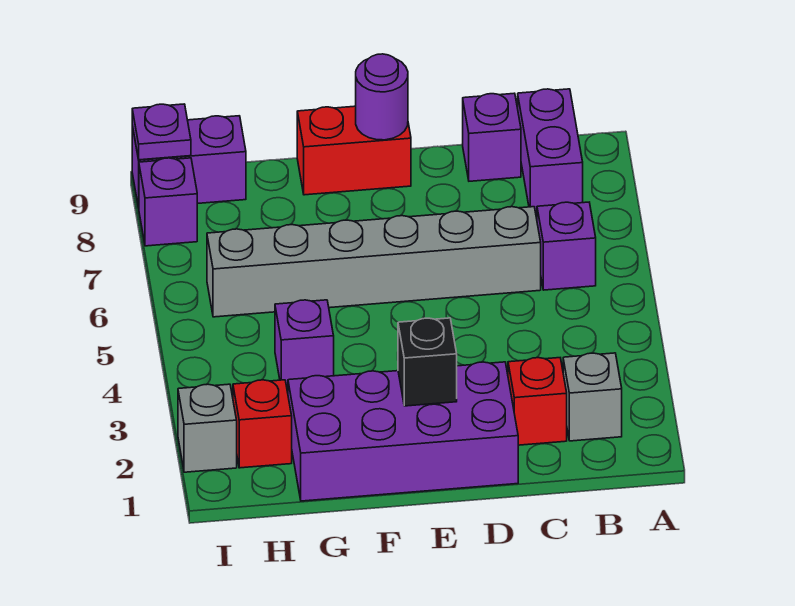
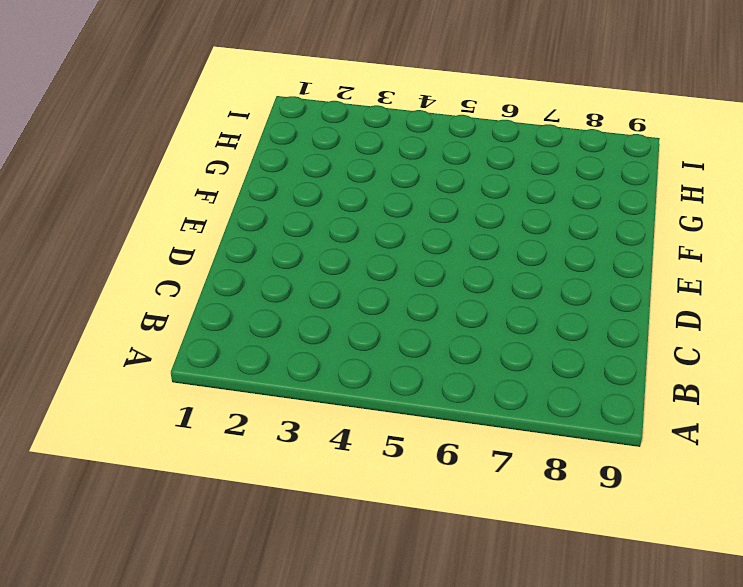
none -> grey 1x1 brick [563,353,622,441]
none -> purple 1x1 brick [537,202,596,290]
none -> purple 1x2 brick [518,89,583,214]

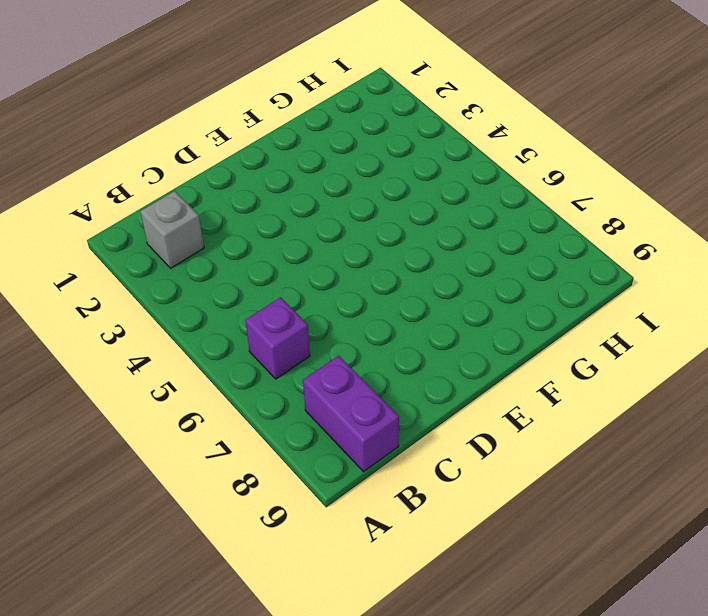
none -> red 1x1 brick [508,358,567,445]
none -> grey 1x6 brick [207,207,541,317]
none -> purple 1x1 brick [463,93,521,181]

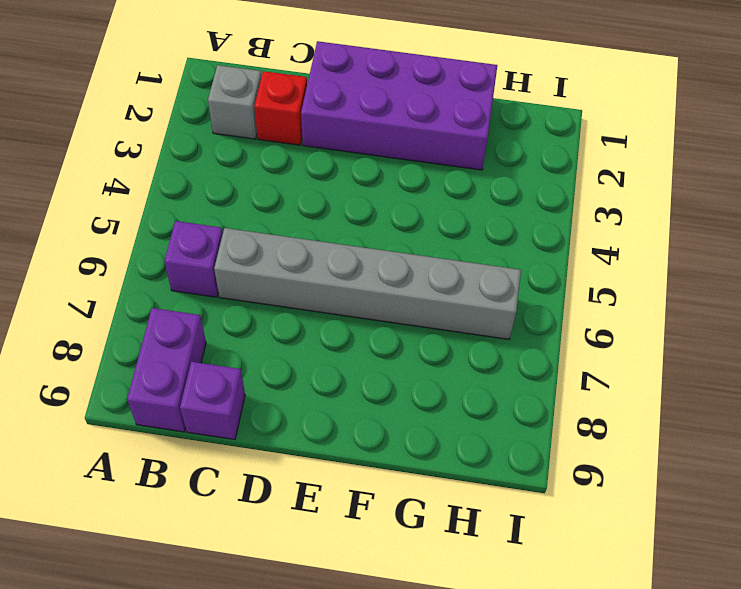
none -> red 1x2 brick [297,106,411,195]
none -> purple 1x1 brick [275,300,334,387]
none -> red 1x1 brick [233,380,292,468]

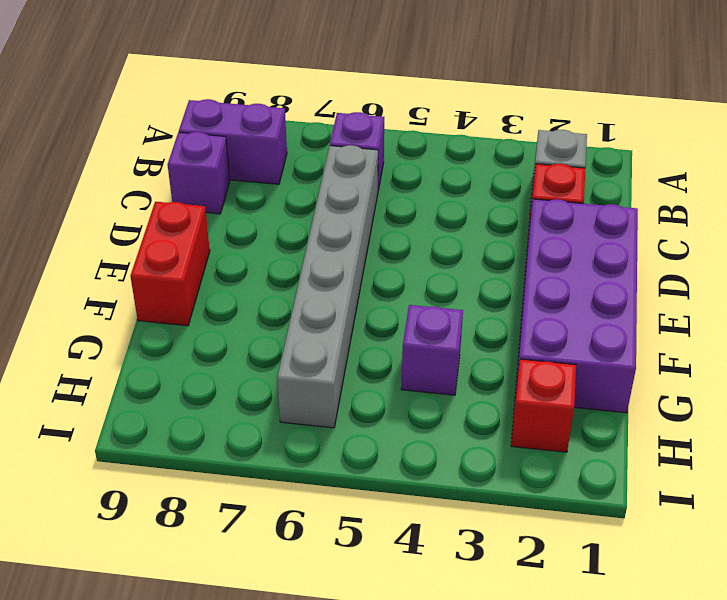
none -> purple 1x2 brick [132,116,246,208]
none -> grey 1x1 brick [178,384,237,472]
none -> purple 1x1 brick [139,158,197,246]

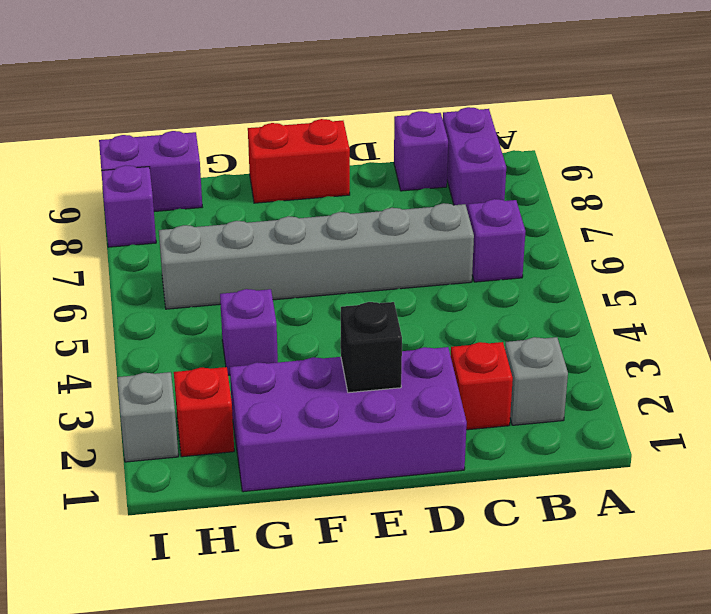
none -> purple 1x1 round brick [356,54,408,140]
none -> purple 1x1 plate [132,104,191,160]

